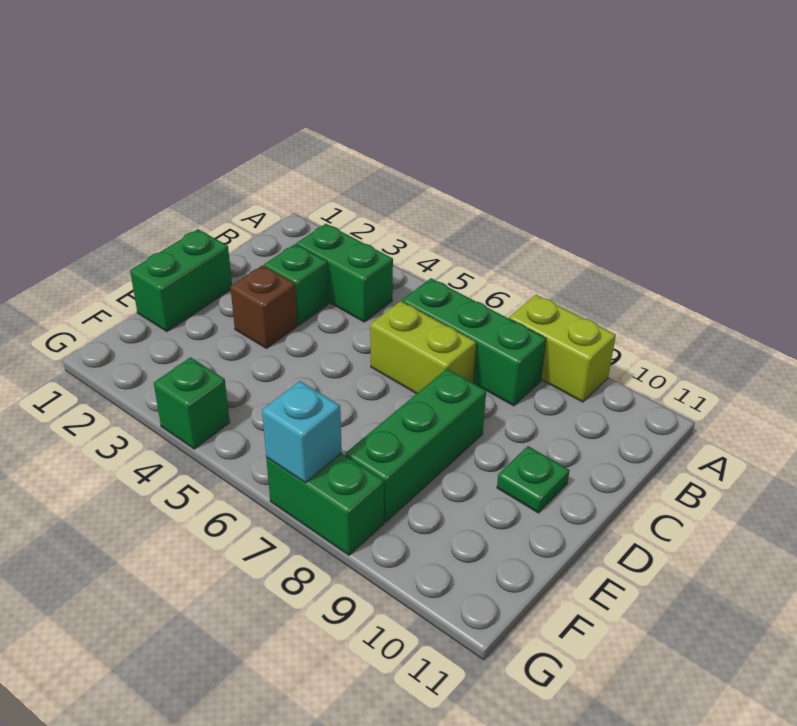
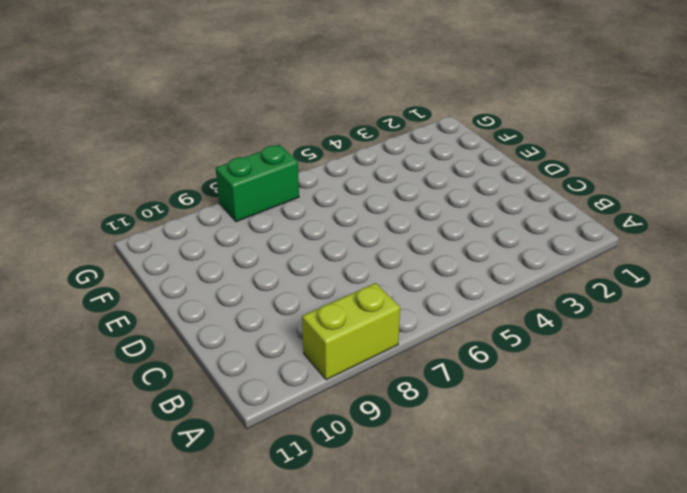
none -> green 1x2 brick [296,224,393,322]
none -> green 1x3 brick [402,278,546,406]
none -> green 1x1 brick [264,244,329,325]

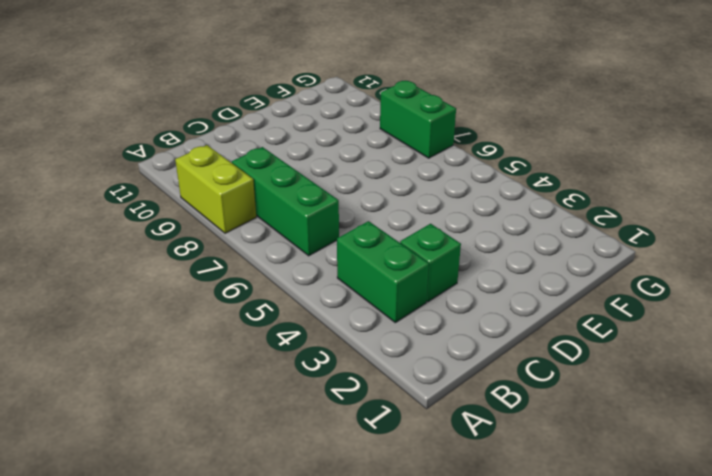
none -> lime 1x2 brick [370,301,476,394]
none -> green 1x2 brick [130,229,232,332]
none -> brown 1x1 brick [230,265,297,348]

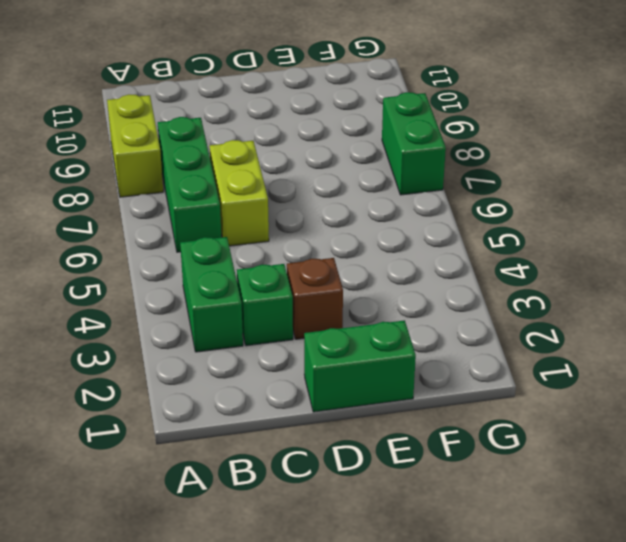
none -> green 1x3 brick [345,369,486,522]
none -> green 1x1 plate [497,446,570,513]
none -> green 1x1 brick [154,357,230,449]

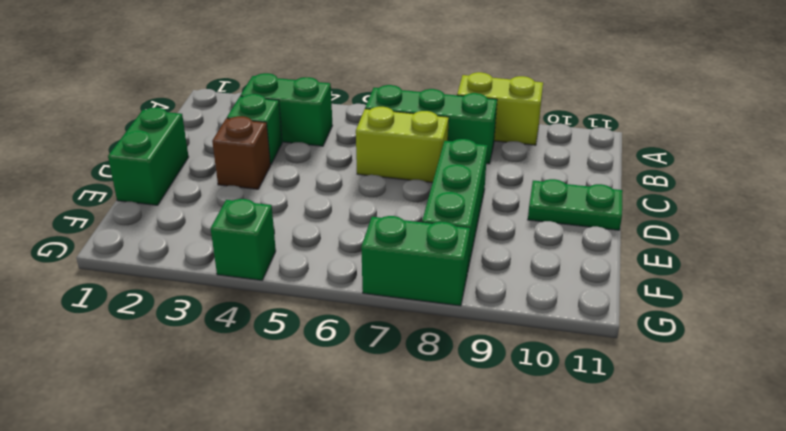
green 1x2 plate [528,179,622,230] -> green 1x1 plate [497,446,570,513]
none -> cyan 1x1 brick [262,381,342,483]

